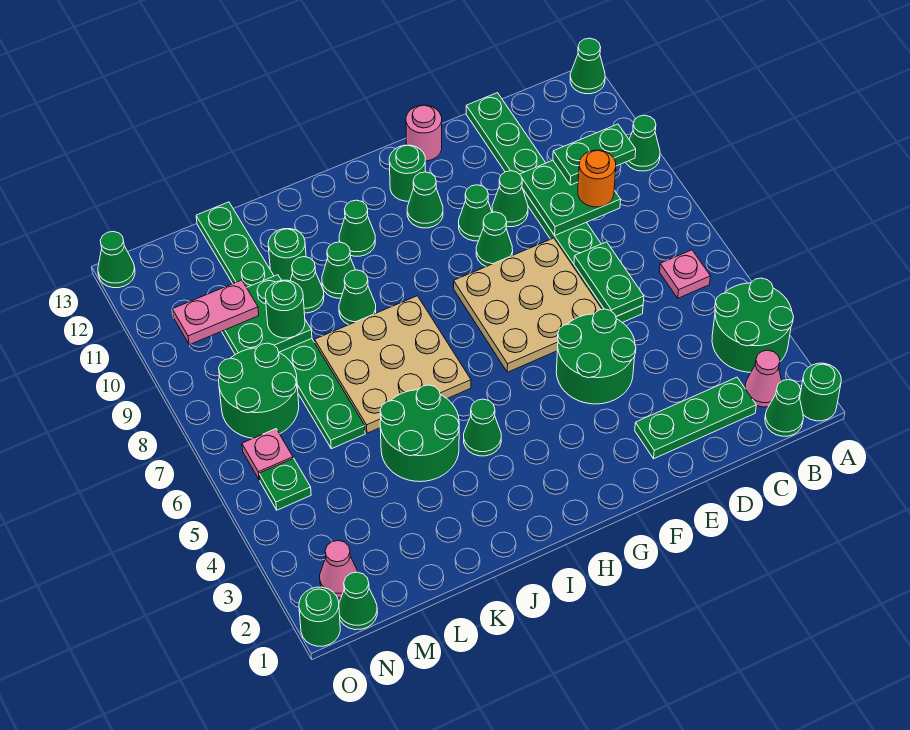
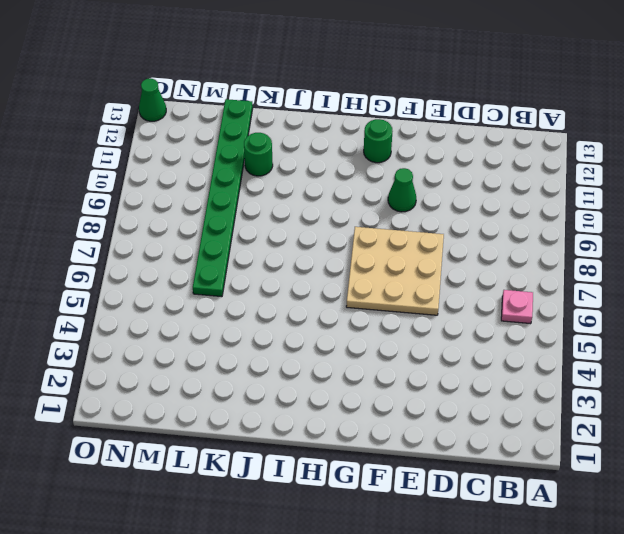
none -> green 1x1 round brick [800,363,841,421]
none -> green 2x2 round brick [712,278,794,372]
none -> green 1x1 cone [626,115,660,171]
none -> green 1x1 cone [570,38,605,94]

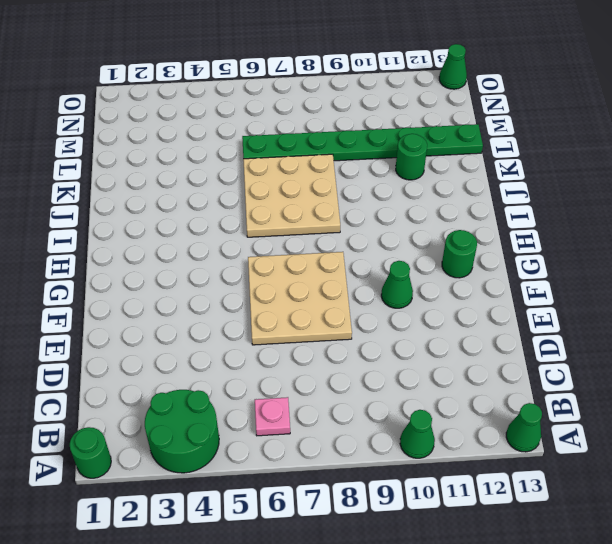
none -> green 1x1 cone [765,380,803,436]
none -> pink 1x1 cone [745,350,782,407]
none -> green 1x3 plate [635,377,756,459]
none -> green 1x8 plate [466,93,643,323]

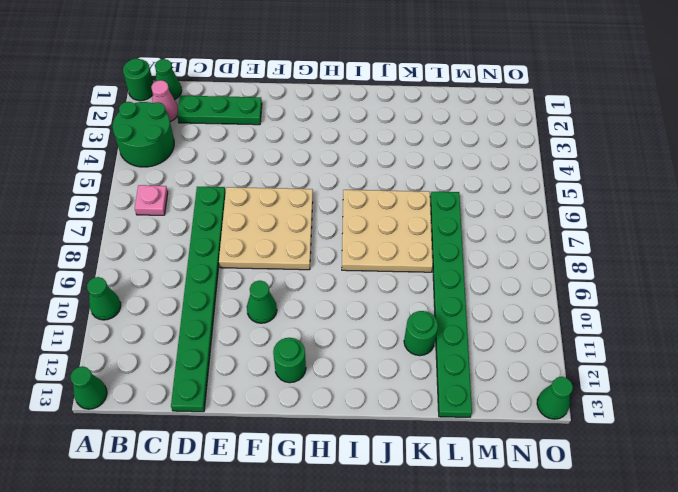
none -> green 2x2 round brick [556,309,636,404]
none -> green 1x1 cone [492,171,528,227]
none -> green 1x1 cone [476,212,513,267]
none -> pink 1x1 round brick [406,105,442,161]

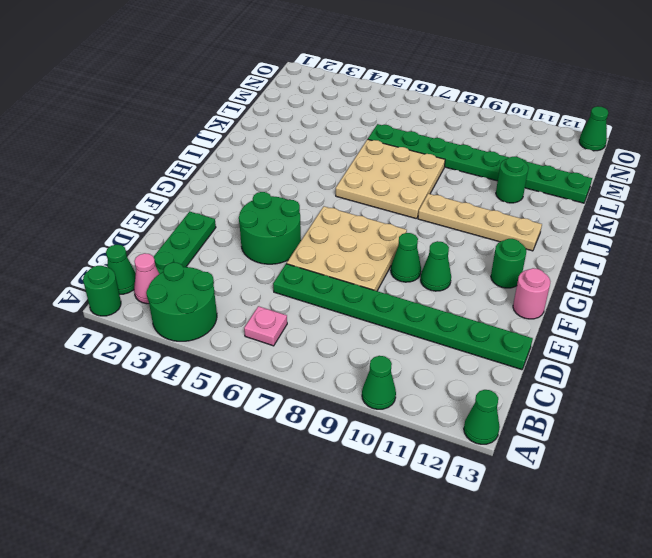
tan 1x4 plate [418,194,542,251] -> green 1x1 cone [339,200,375,256]
none -> green 1x1 cone [492,171,528,227]
none -> green 1x1 cone [407,172,443,228]
none -> green 1x1 cone [464,399,501,456]
none -> green 2x2 round brick [380,385,459,482]

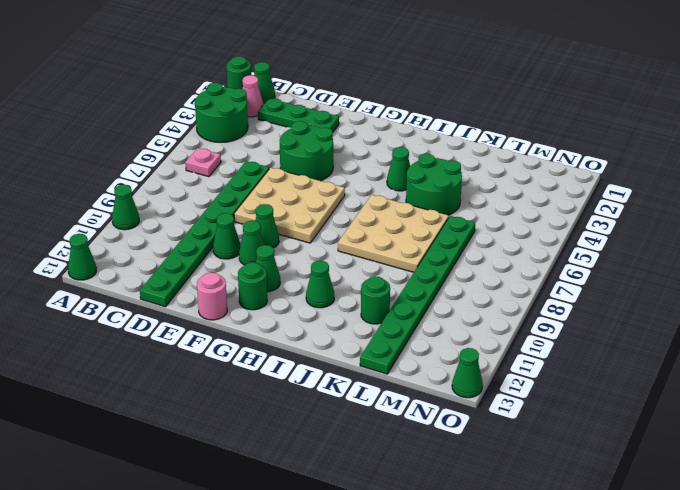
none -> green 1x1 cone [339,270,376,325]
none -> green 1x1 cone [322,242,355,298]
none -> green 1x1 cone [290,257,324,313]
none -> green 2x2 round brick [219,343,299,438]

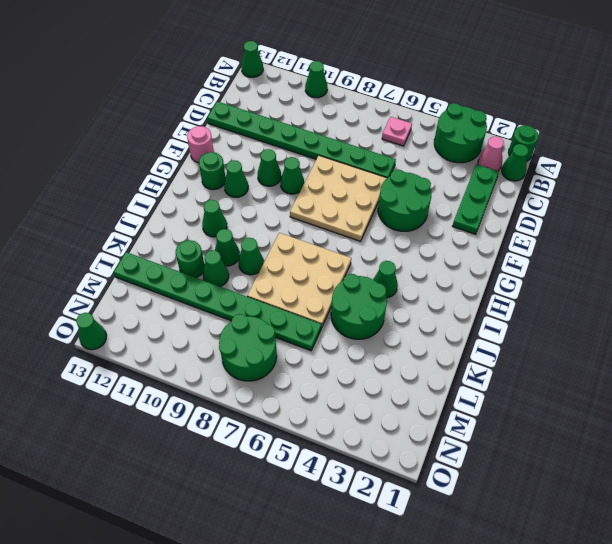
none -> green 1x1 cone [492,171,528,227]
none -> green 1x1 cone [339,572,377,630]
none -> pink 1x1 cone [320,540,358,598]
none -> green 1x1 plate [259,458,311,510]

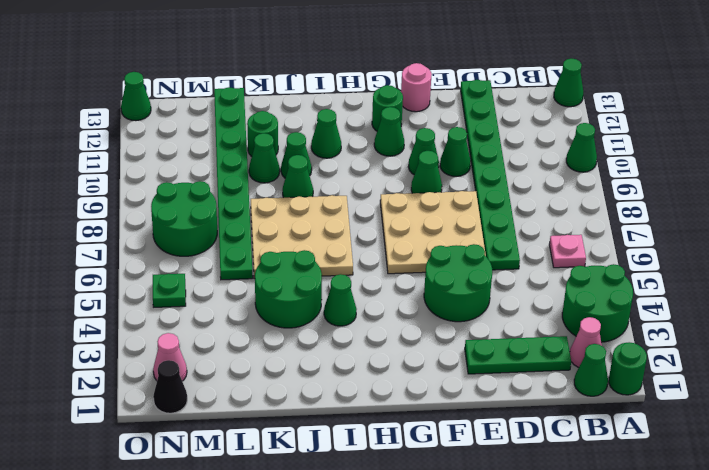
black 1x1 cone [153,360,187,413] -> green 1x1 cone [339,572,377,630]
none -> pink 1x1 plate [242,429,293,480]
none -> green 1x1 round brick [299,587,340,646]
none -> green 2x2 plate [520,160,621,235]
none -> green 1x2 plate [574,242,644,317]

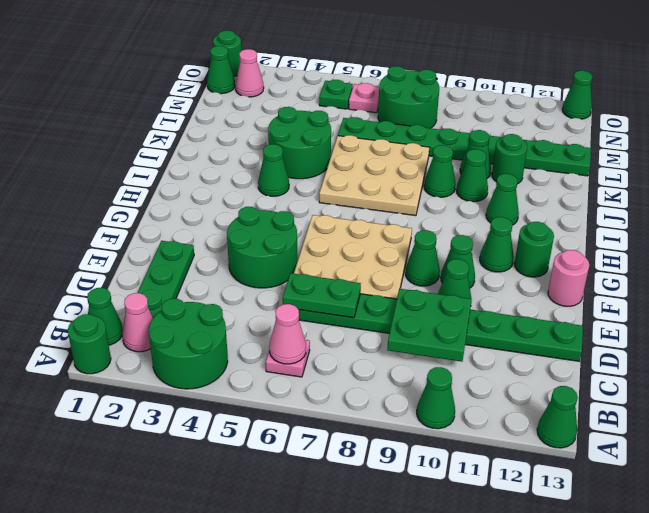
pink 1x1 cone [269,304,306,364] -> none
none -> green 2x2 plate [222,275,312,354]
none -> green 1x2 plate [553,124,636,185]
none -> orange 1x1 round brick [578,150,616,207]
none -> green 1x1 round brick [265,280,305,338]

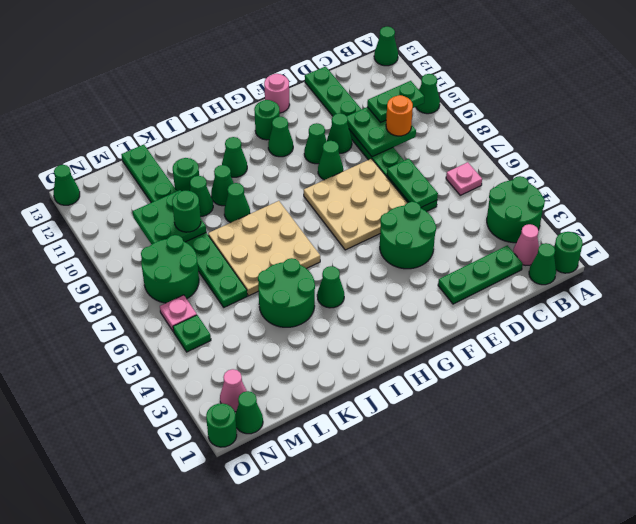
none -> pink 1x2 plate [172,280,259,345]

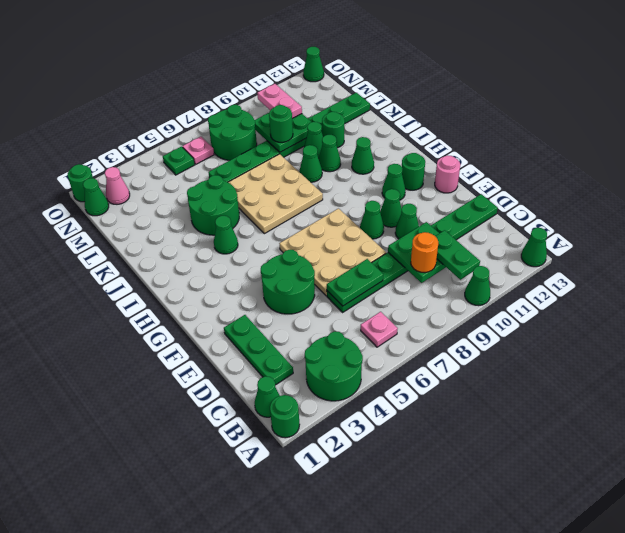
none -> pink 1x1 cone [745,350,782,407]

